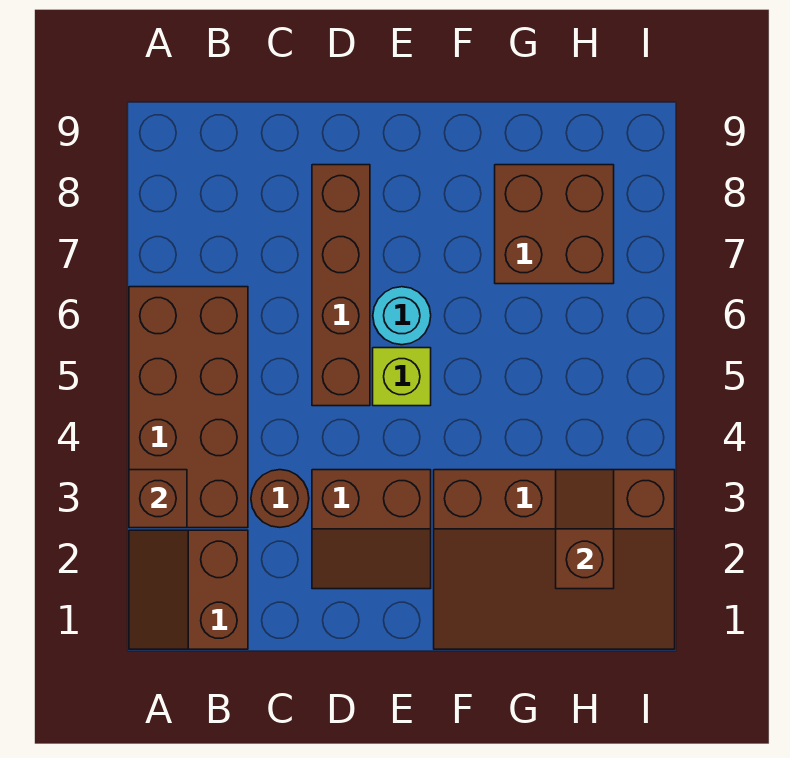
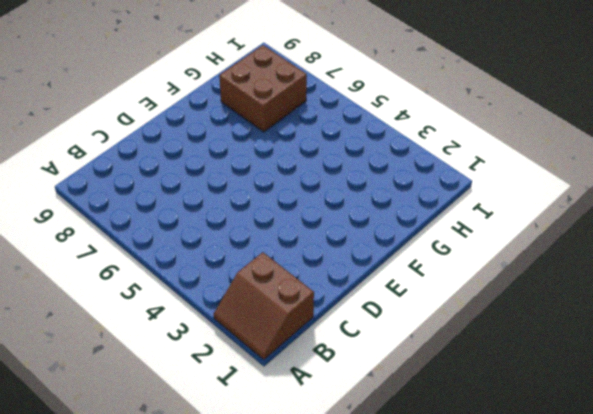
none -> brown 2x4 brick [129,287,248,528]
none -> brown 1x1 round brick [251,470,309,527]

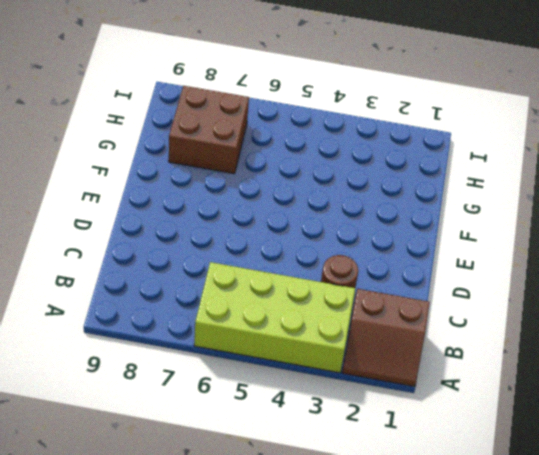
lime 2x4 brick [194,262,355,373] -> brown 2x4 brick [129,287,248,528]
none -> brown 2x2 slope [312,470,431,589]
none -> brown 1x4 brick [312,165,370,406]

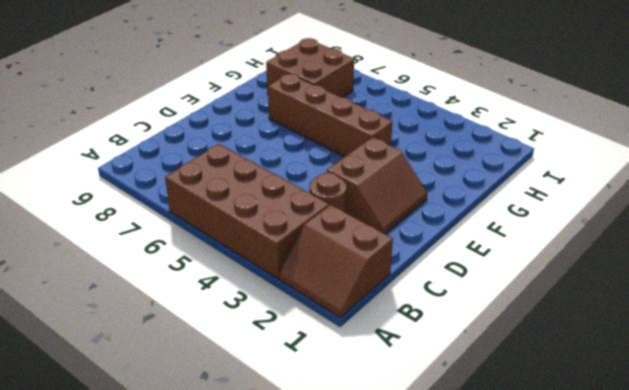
brown 1x4 brick [268,74,393,157] -> brown 1x4 brick moved to [312,165,370,406]
none -> lime 1x1 brick [373,348,431,406]
none -> cyan 1x1 round brick [373,287,431,345]

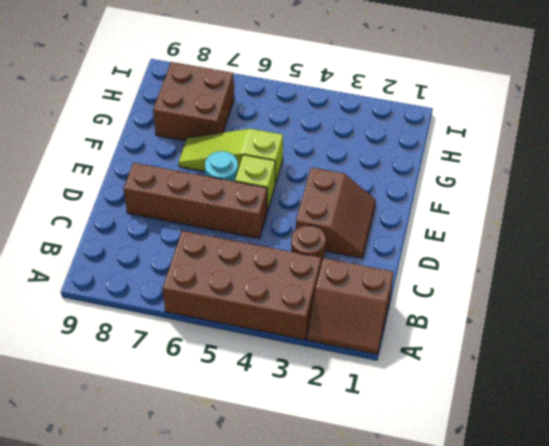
lime 1x3 slope [179,129,283,184] -> none
none -> brown 3x4 slope [434,470,675,649]
none -> brown 1x1 brick [129,470,187,528]

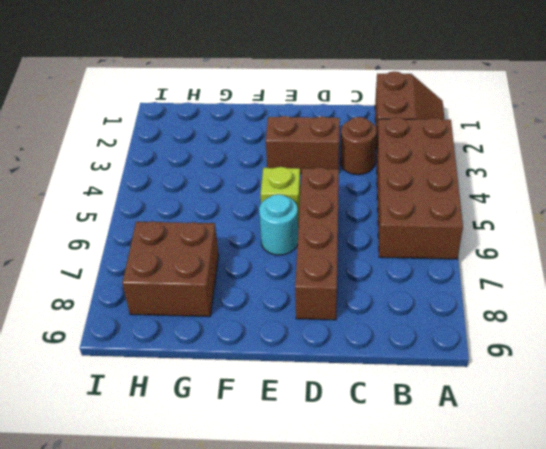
none -> brown 3x4 slope [434,470,675,649]
none -> brown 1x1 brick [129,470,187,528]

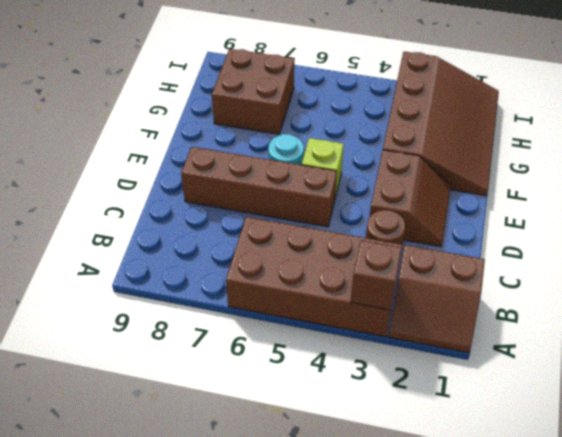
none -> brown 1x2 slope [556,470,614,589]

